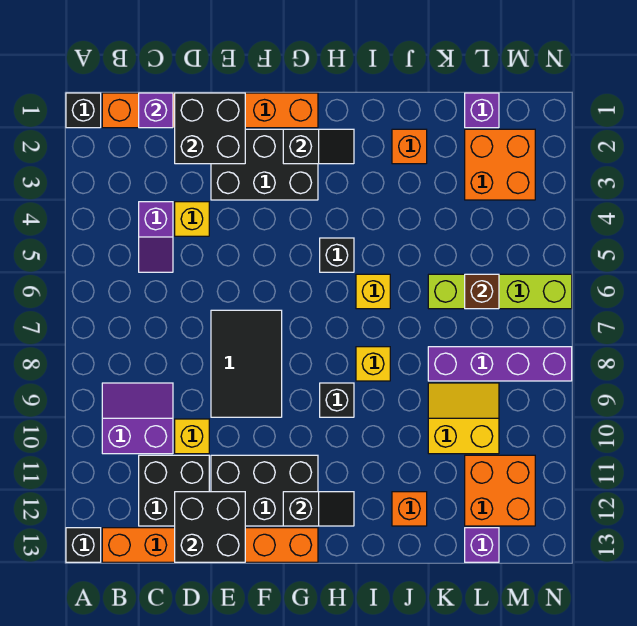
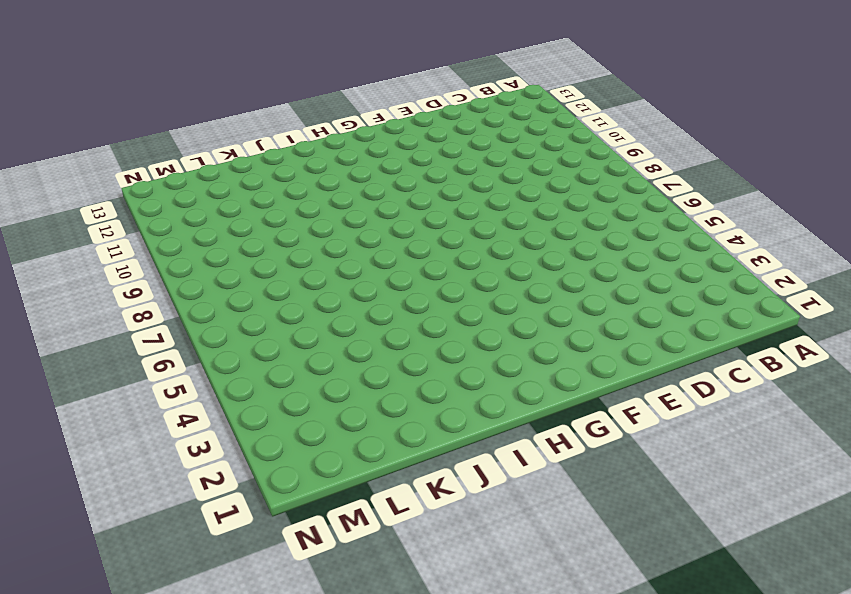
none -> black 1x1 brick [66,93,101,128]
none -> black 1x1 brick [66,528,101,562]
none -> orange 1x6 brick [102,93,318,128]
none -> purple 2x2 slope [102,383,173,454]

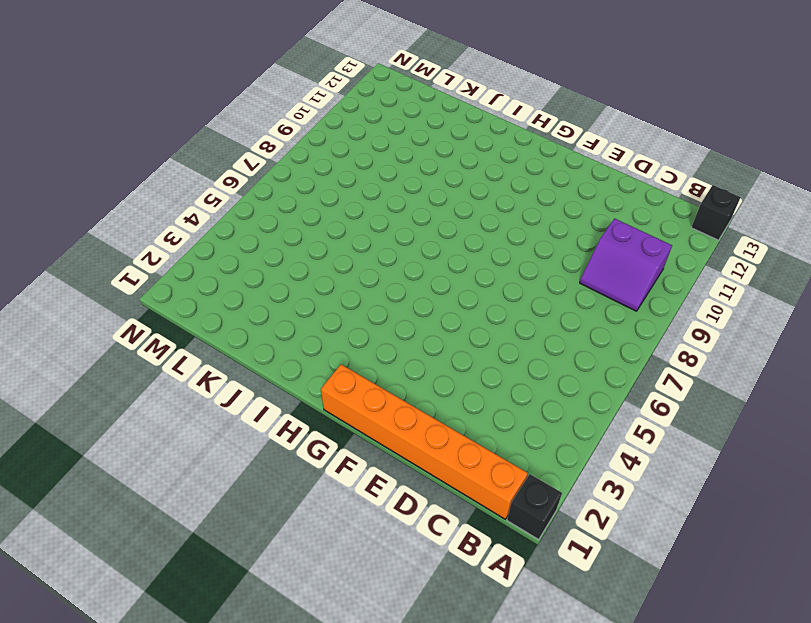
none -> orange 1x6 brick [102,528,318,562]
none -> purple 1x2 slope [139,202,173,272]
none -> black 2x2 brick [139,455,209,526]
none -> yellow 1x1 brick [175,202,209,236]

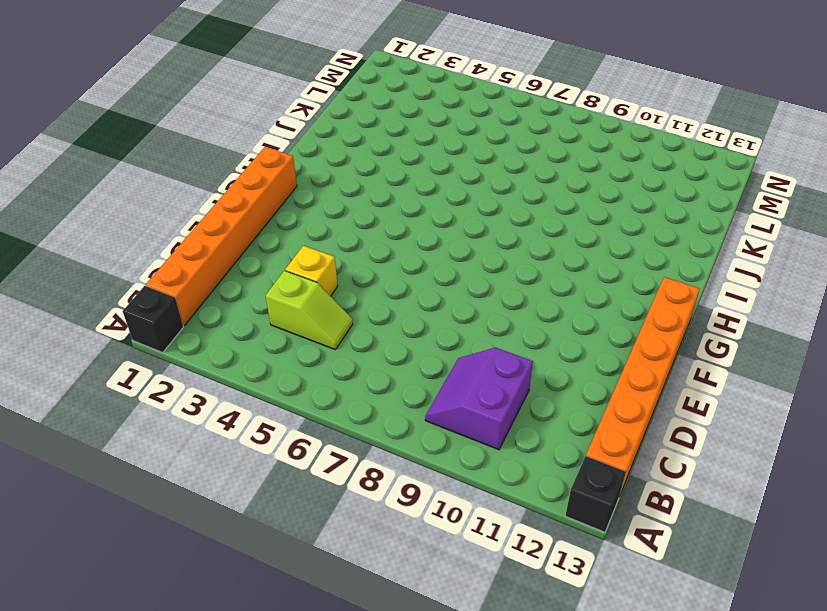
lime 1x2 slope [266,271,353,350] -> purple 1x2 slope [139,202,173,272]
none -> black 2x2 brick [139,455,209,526]
none -> yellow 1x1 brick [175,419,209,454]
none -> black 2x3 brick [211,129,318,200]
none -> black 2x3 tile [211,310,282,417]

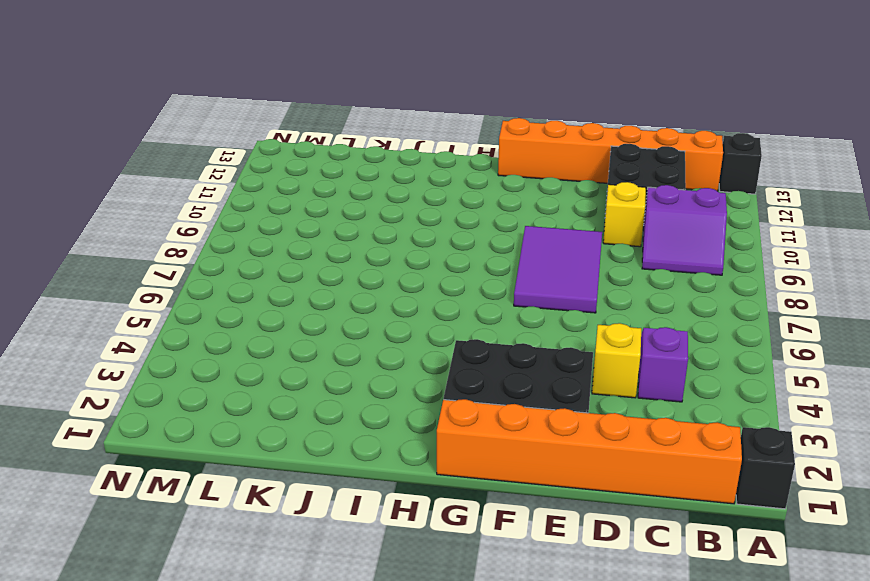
purple 2x3 tile [514,226,602,313] -> black 2x3 tile [211,310,282,417]
none -> black 2x3 brick [211,455,318,526]
none -> black 1x1 brick [320,238,354,272]
none -> black 1x1 brick [320,383,354,417]
none -> yellow 1x1 brick [356,274,390,309]

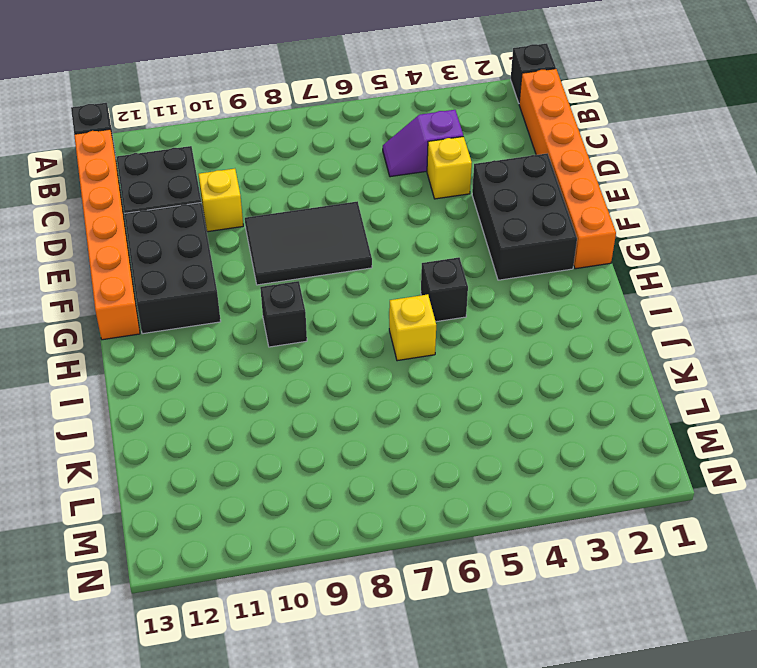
none -> purple 2x2 slope [102,383,173,454]
none -> yellow 1x1 brick [356,347,390,381]
none -> orange 1x1 brick [392,129,427,164]
none -> orange 1x1 brick [392,492,427,526]

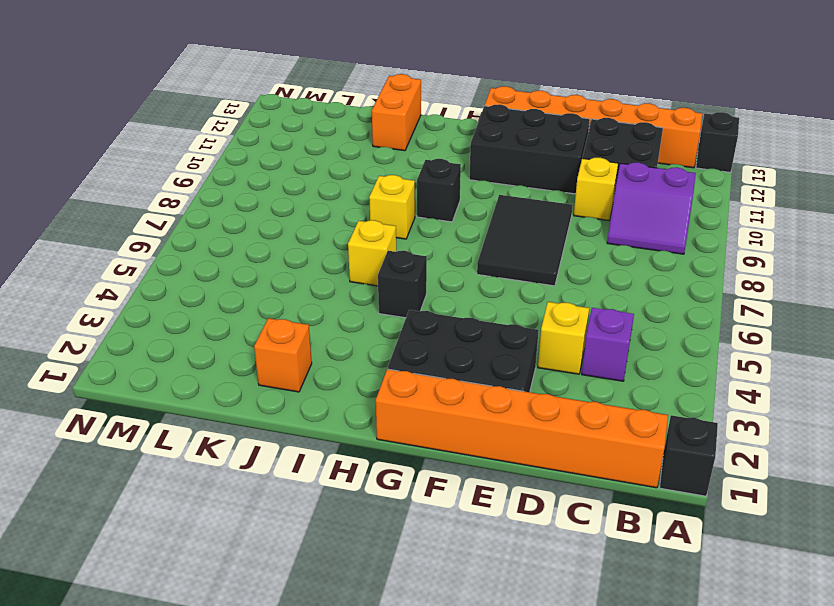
orange 1x2 brick [372,74,421,151] -> orange 1x1 brick [392,492,427,526]
none -> lime 1x4 brick [428,274,572,309]
none -> purple 1x4 brick [428,347,572,381]
none -> yellow 2x2 slope [428,383,499,454]
none -> purple 1x1 brick [465,93,499,128]

